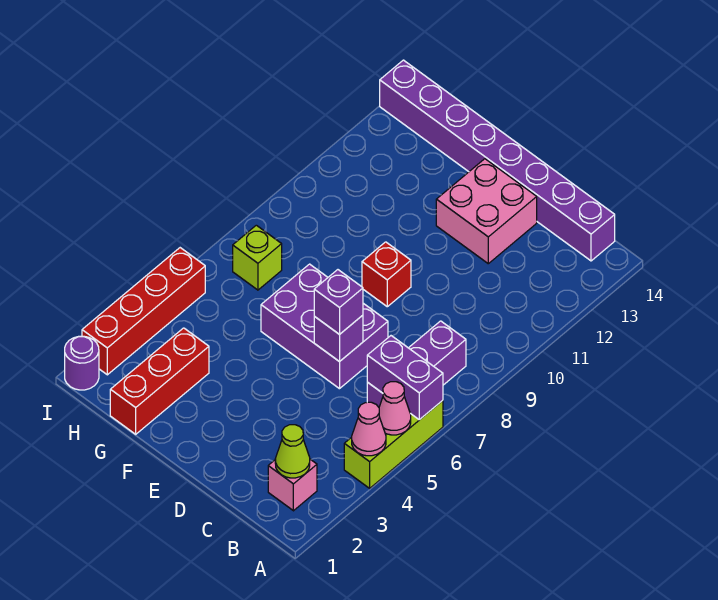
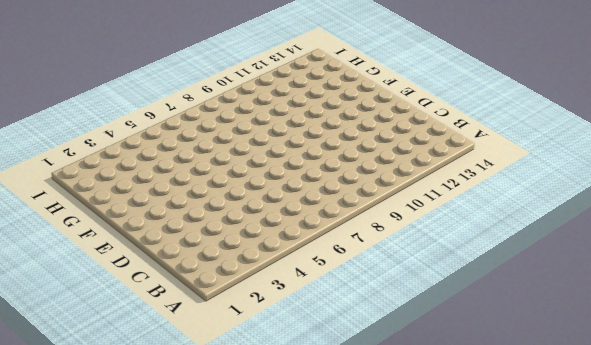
none -> lime 1x3 brick [344,400,443,488]
none -> pink 1x1 brick [268,459,317,511]
none -> purple 1x3 brick [367,321,466,407]

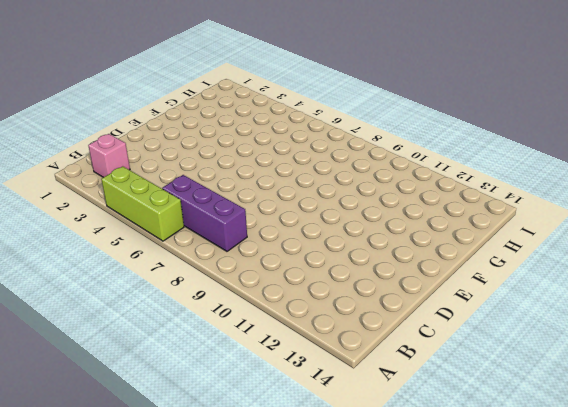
none -> purple 1x8 brick [380,60,615,261]
none -> purple 2x3 brick [261,264,388,389]
none -> pink 2x2 brick [436,159,537,264]

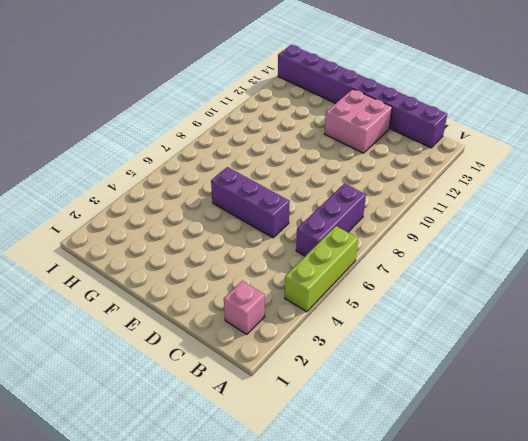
purple 1x3 brick [211,167,290,238] -> purple 2x3 brick [261,264,388,389]
none -> red 1x1 brick [362,242,411,307]
none -> red 1x3 brick [110,328,209,434]
none -> lime 1x1 brick [233,225,282,290]

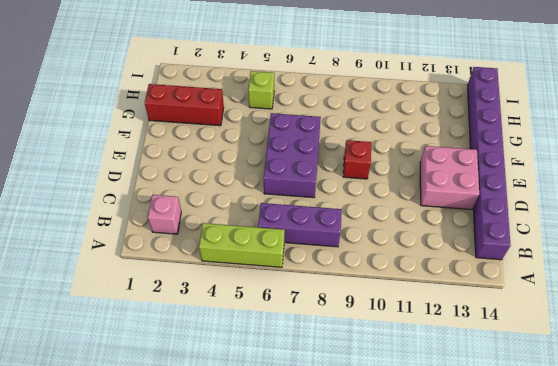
lime 1x1 brick [248,71,274,109] -> lime 1x1 brick moved to [233,225,282,290]
none -> purple 1x1 round brick [65,336,99,390]
none -> red 1x4 brick [82,248,205,375]
none -> pink 1x1 cone [352,402,386,456]

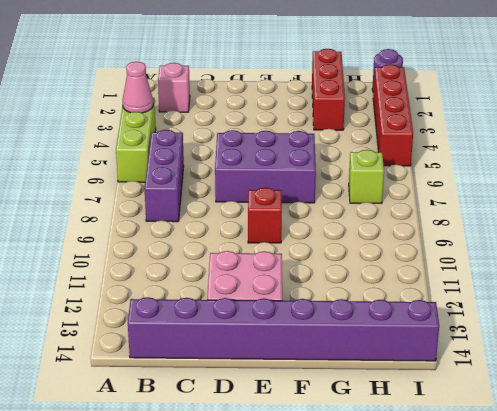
none -> pink 1x1 cone [379,382,411,435]
none -> purple 1x2 brick [367,336,443,420]
none -> lime 1x1 cone [275,425,310,478]

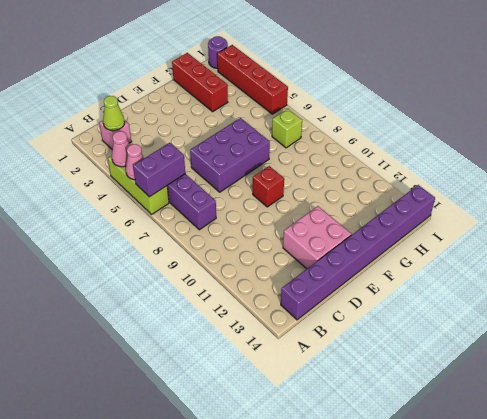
none -> purple 1x1 brick [314,315,363,362]
none -> purple 1x1 brick [314,270,363,334]

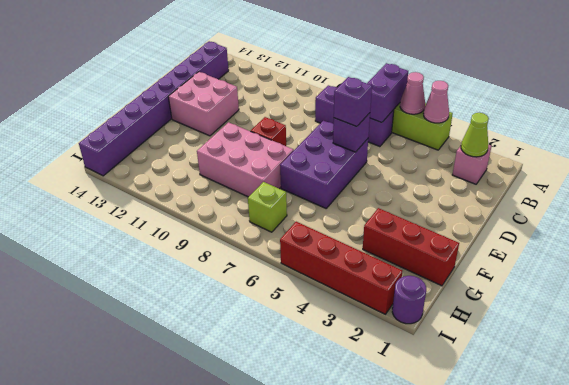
pink 2x3 brick [197,122,294,197] -> none

